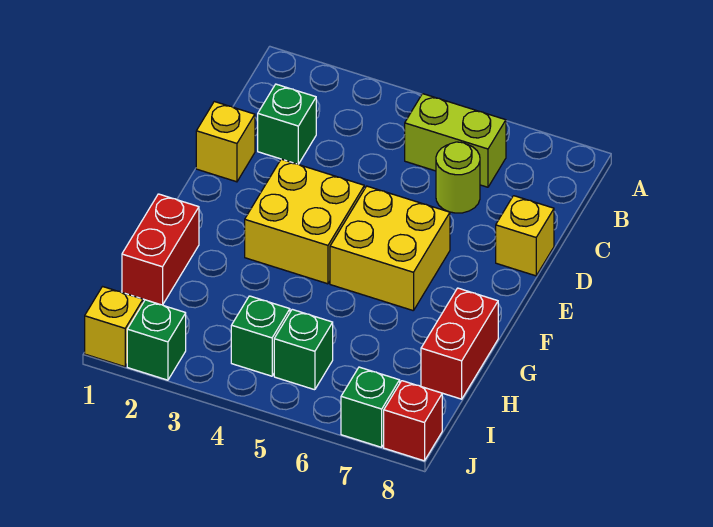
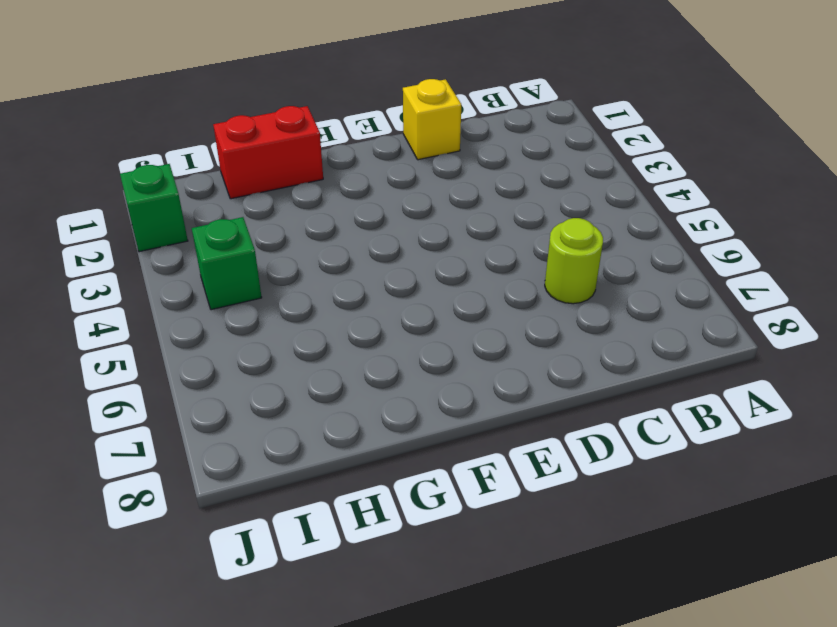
none -> lime 1x2 brick [405,94,506,187]
none -> green 1x1 brick [258,84,316,164]
none -> yellow 1x1 brick [496,196,554,276]

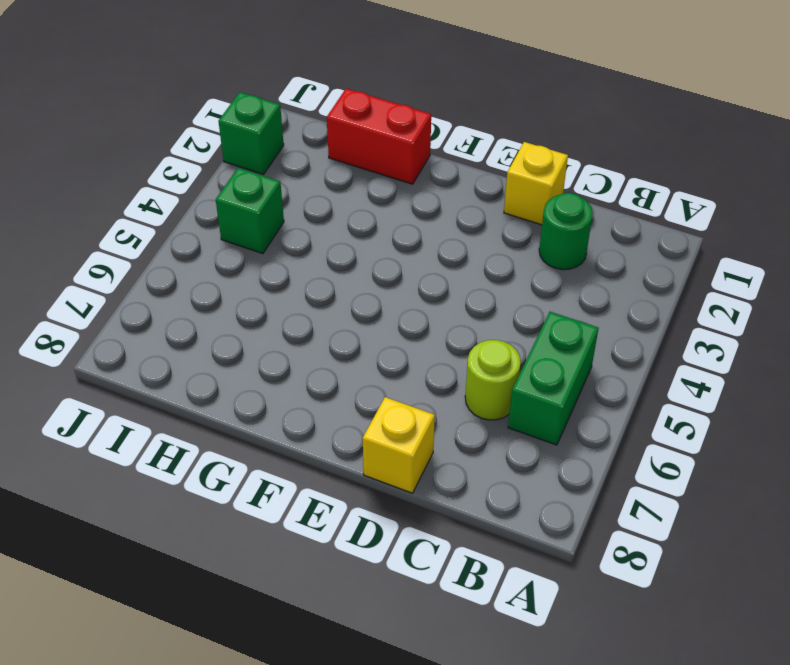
green 1x2 brick [508,312,598,445] -> lime 1x2 brick [405,94,506,187]
green 1x1 round brick [539,193,593,270] -> green 1x1 brick [258,84,316,164]
none -> yellow 2x2 brick [245,159,364,284]
none -> yellow 2x2 brick [330,186,450,311]
none -> red 1x2 brick [421,288,498,399]

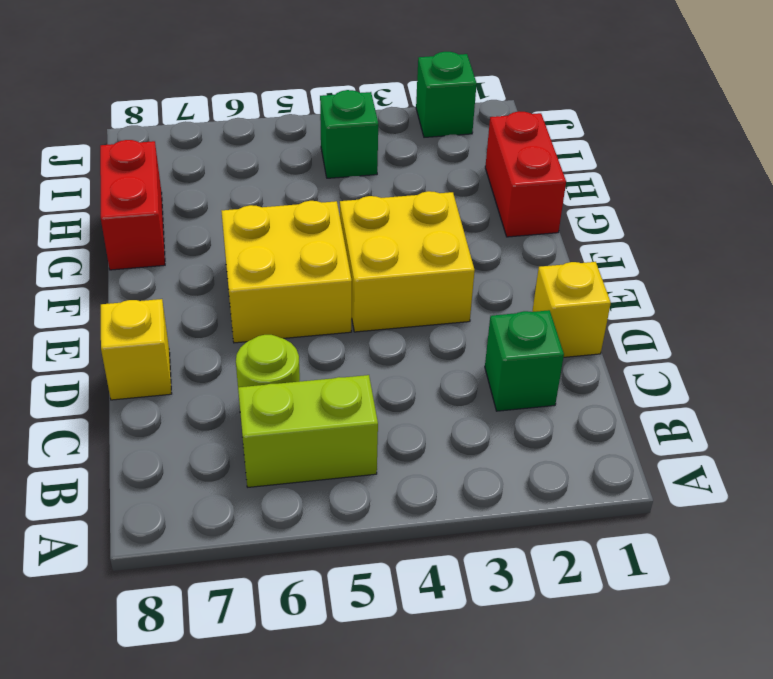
none -> green 1x1 brick [274,309,333,390]
none -> yellow 1x1 brick [85,287,143,367]
none -> green 1x1 brick [341,367,400,447]

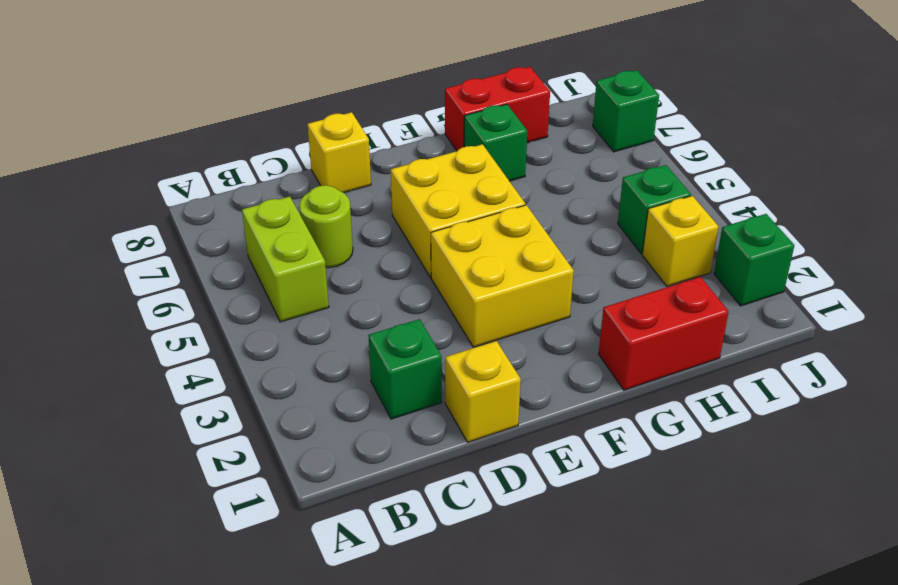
green 1x1 brick [464,104,527,181] -> green 1x1 brick moved to [274,309,333,390]
yellow 1x1 brick [642,196,718,286] -> yellow 1x1 brick moved to [85,287,143,367]
none -> red 1x1 brick [384,381,442,461]

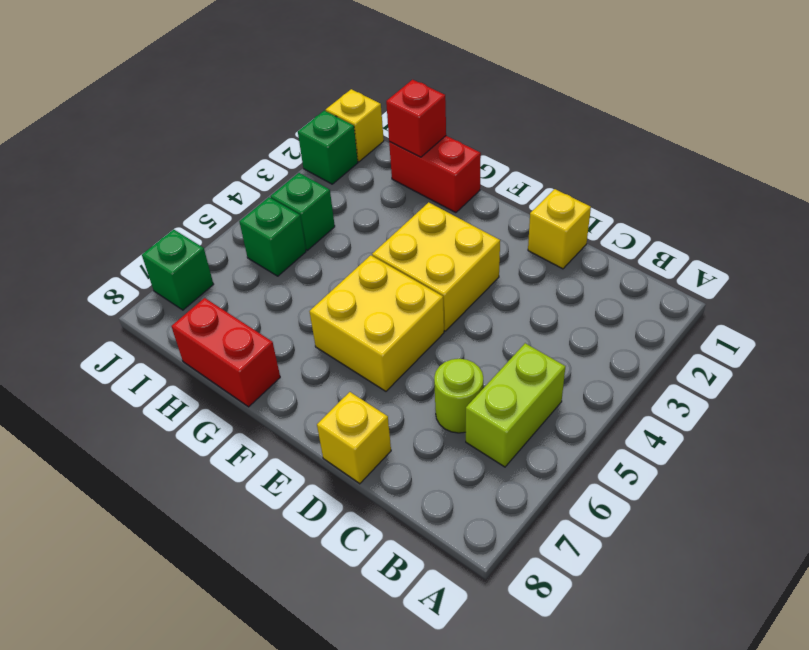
red 1x1 brick [386,80,446,157] -> red 1x1 brick moved to [384,381,442,461]
none -> green 1x1 brick [258,84,316,164]

